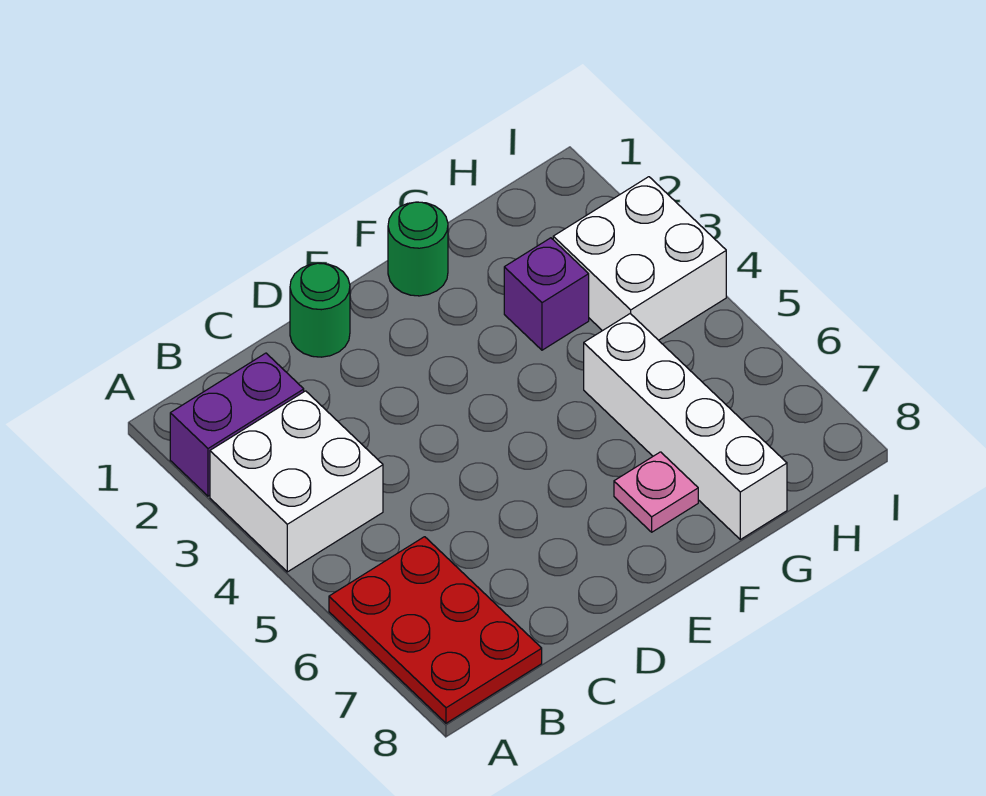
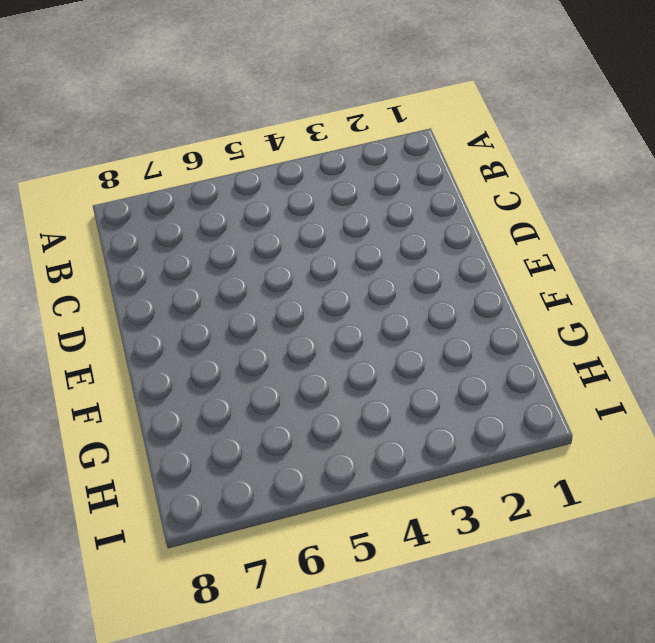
none -> purple 1x2 brick [170,353,304,496]
none -> white 2x2 brick [210,391,383,572]

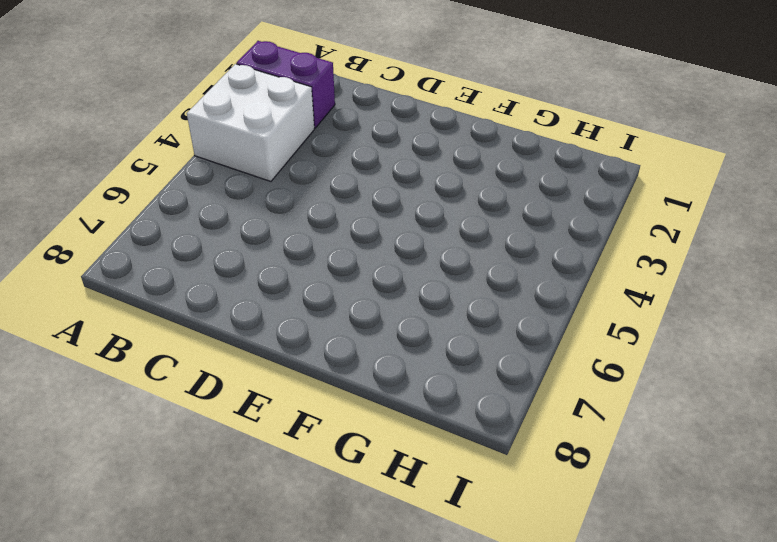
none -> red 2x3 plate [329,537,542,723]
none -> green 1x1 round brick [290,263,350,357]

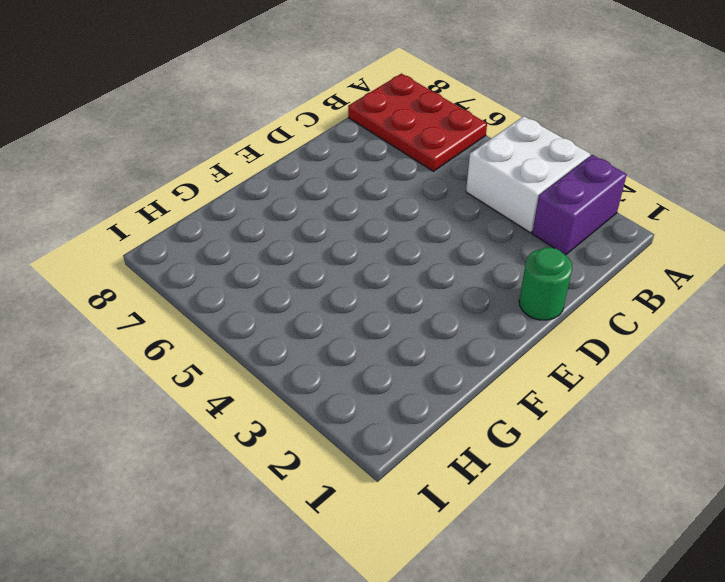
none -> green 1x1 round brick [388,202,448,296]
none -> pink 1x1 plate [614,452,698,532]

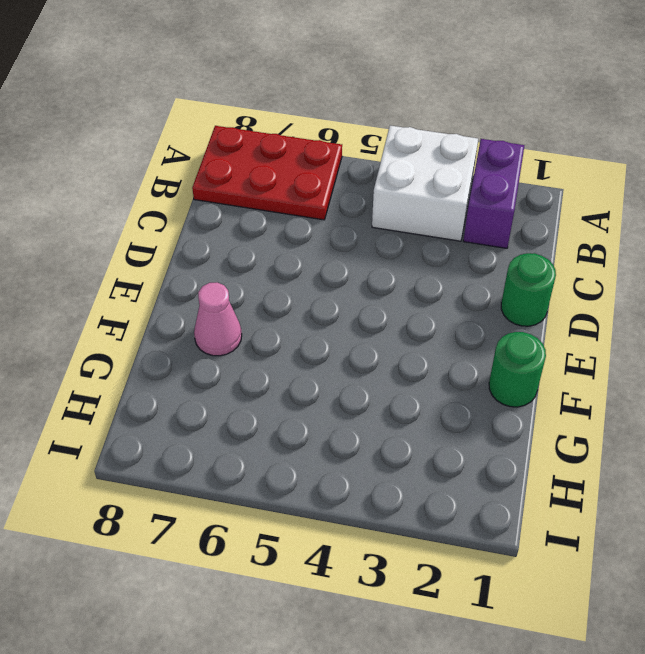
pink 1x1 cone [194,283,242,356] -> pink 1x1 plate [614,452,698,532]
none -> purple 1x1 brick [504,238,589,350]
none -> white 1x4 brick [584,314,787,539]

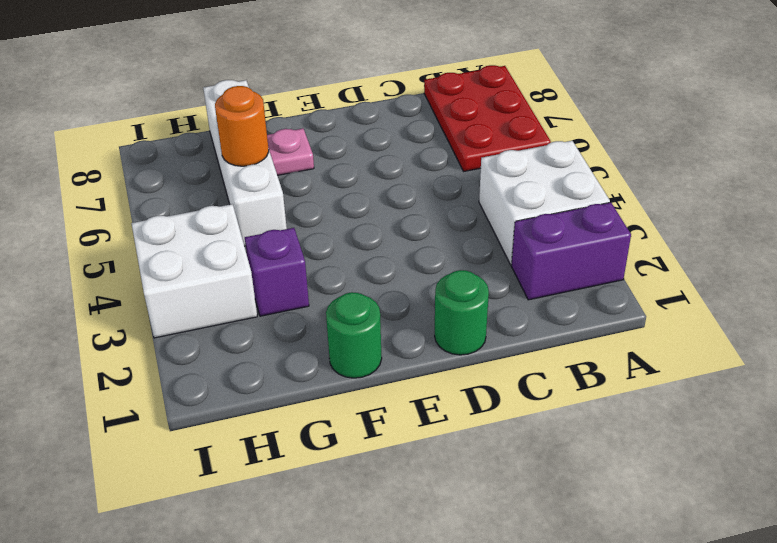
orange 1x1 round brick [215,86,269,166] -> none

